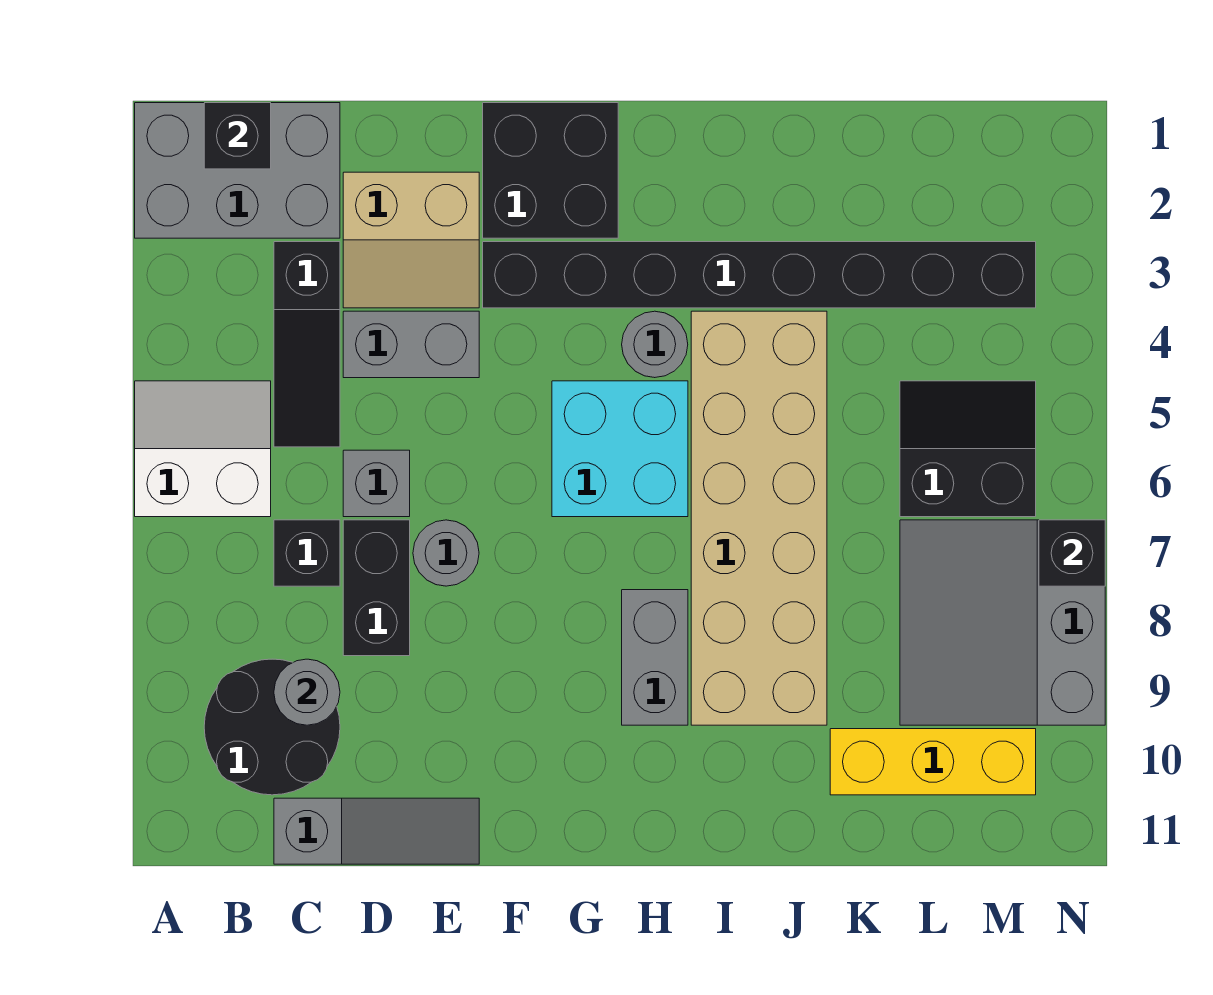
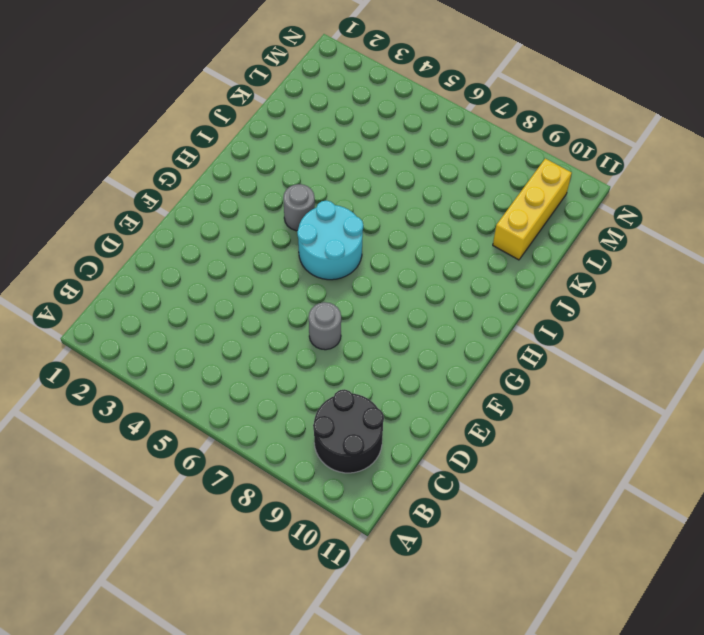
cyan 2x2 round brick [297,201,363,280] -> cyan 2x2 brick [552,381,688,517]
none -> grey 2x3 brick [135,103,340,238]
none -> white 2x2 slope [135,381,271,517]
none -> black 1x3 slope [274,242,340,447]

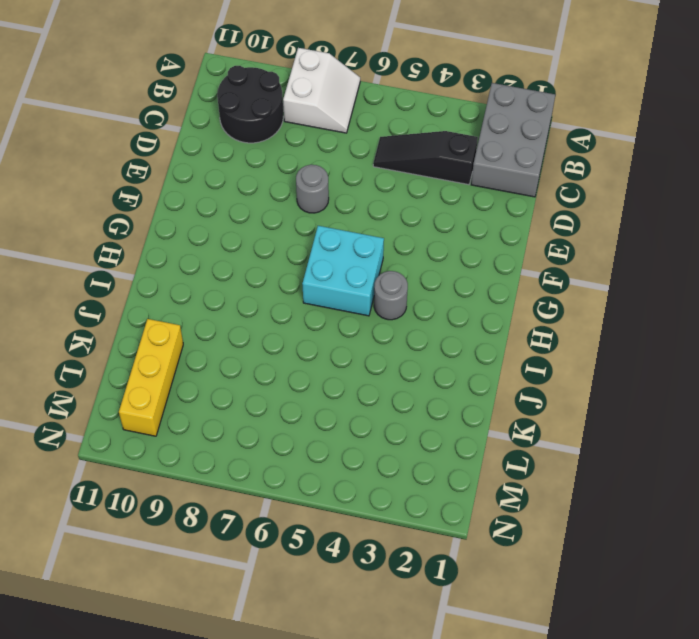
white 2x2 slope [283,48,360,133] -> white 2x2 slope moved to [135,381,271,517]
none -> black 1x1 brick [274,520,340,586]
none -> grey 1x3 slope [274,798,479,864]
none -> tan 2x2 slope [343,172,479,308]

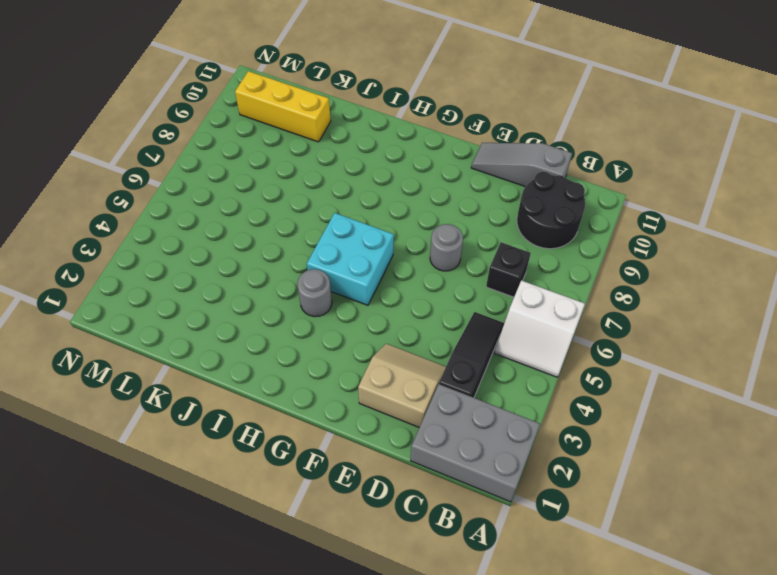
none -> grey 1x2 brick [343,311,479,378]
none -> grey 1x1 brick [343,450,410,517]
none -> black 1x2 brick [343,520,410,656]

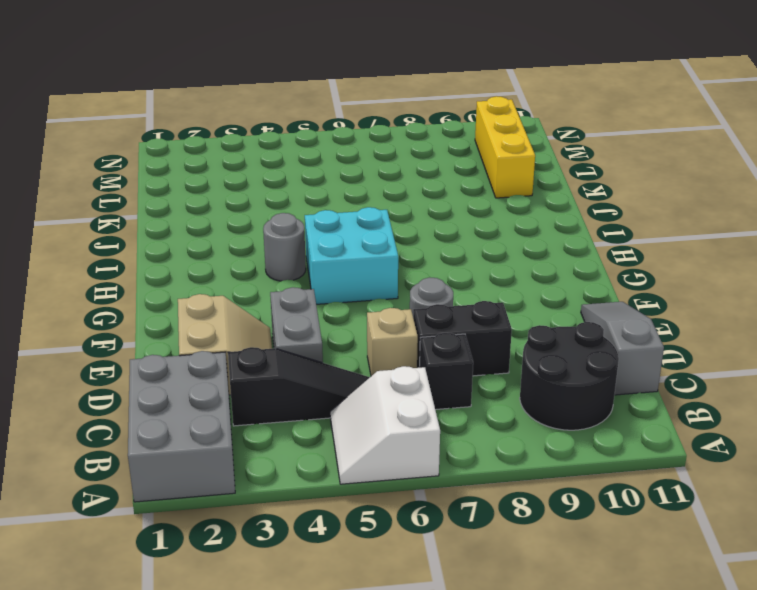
tan 1x1 brick [367,308,418,376] -> grey 1x1 brick [343,450,410,517]
none -> black 2x2 brick [483,103,618,238]
none -> black 1x8 brick [483,242,1036,308]
none -> grey 1x2 brick [622,590,688,725]

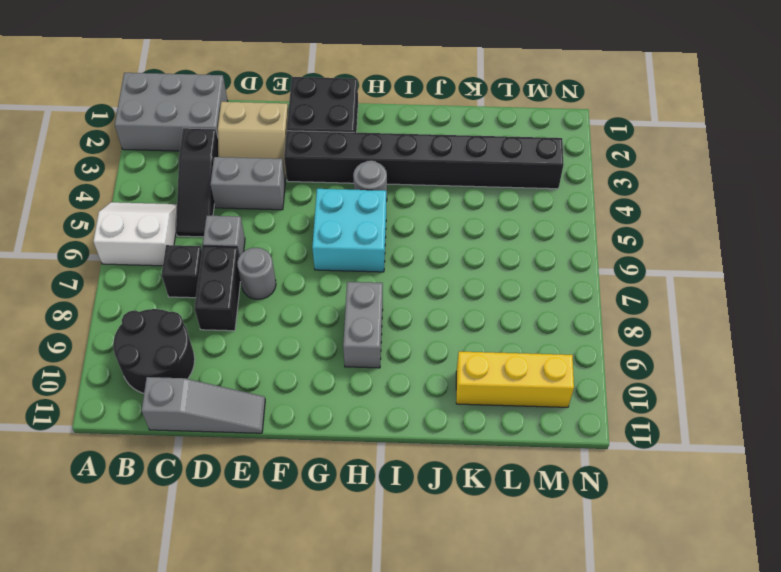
none -> tan 2x6 brick [691,311,827,725]
none -> black 2x2 slope [900,381,1036,517]
none -> grey 3x3 slope [900,520,1105,725]

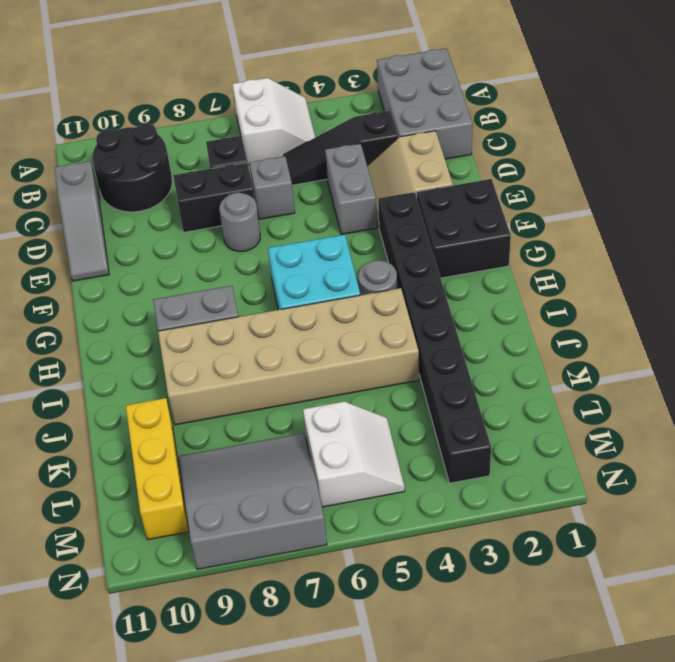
white 2x2 slope [303,402,405,507] -> black 2x2 slope [900,381,1036,517]
none -> black 1x1 brick [204,103,271,169]
none -> grey 1x1 round brick [274,659,340,725]
none -> black 1x1 brick [1039,520,1105,586]

